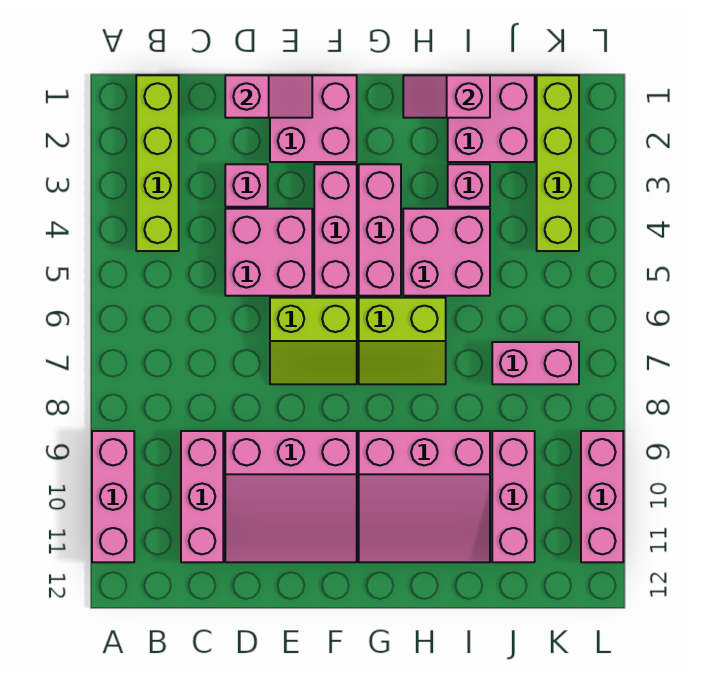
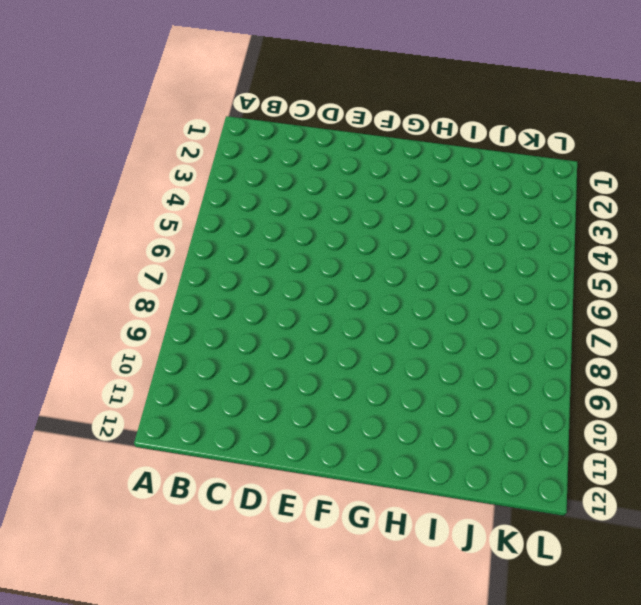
none -> pink 1x3 brick [92,431,134,562]
none -> lime 1x4 brick [136,75,179,251]
none -> pink 1x3 brick [181,431,223,562]

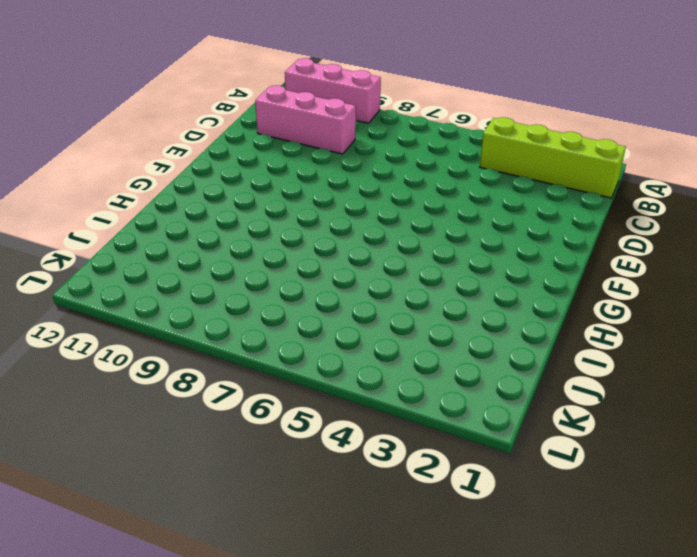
none -> pink 1x1 brick [225,164,268,207]
none -> pink 2x2 brick [225,209,312,296]
none -> pink 3x3 slope [225,431,357,562]

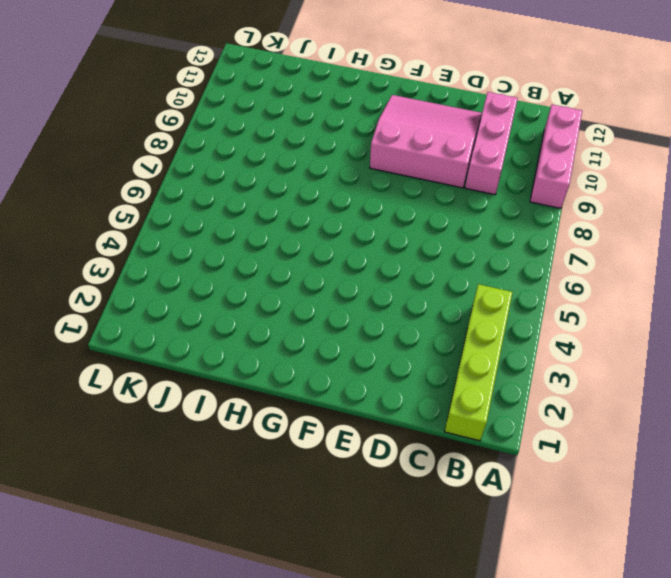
none -> pink 1x1 brick [225,164,268,207]
none -> pink 2x2 brick [225,209,312,296]
none -> pink 2x2 brick [270,75,357,162]

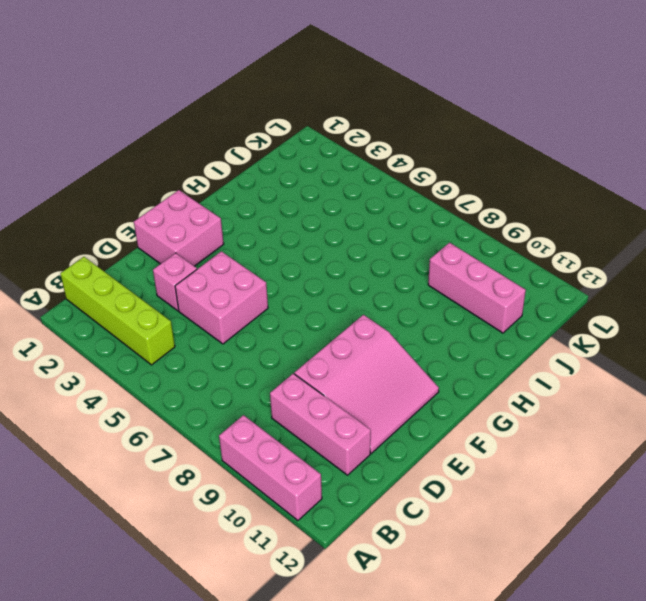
none -> lime 2x2 slope [270,298,357,384]
none -> pink 1x3 brick [314,164,357,296]
none -> pink 1x3 brick [359,164,401,296]

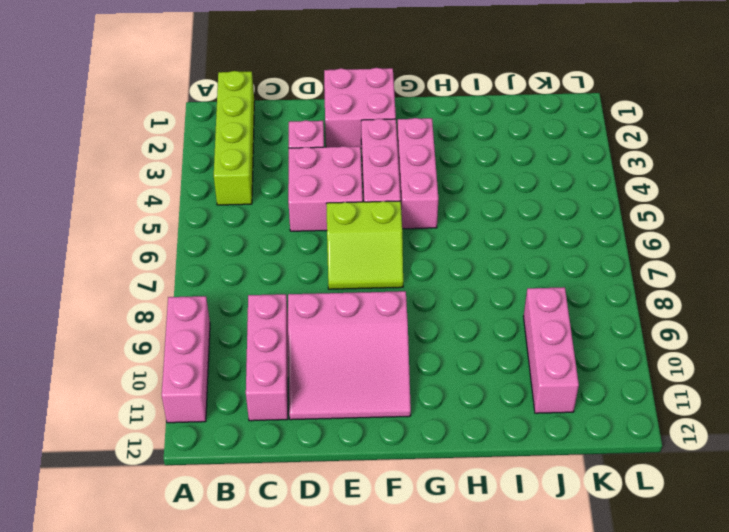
none -> lime 2x2 slope [359,298,446,384]
none -> pink 3x3 slope [359,431,490,562]
none -> pink 2x2 brick [403,209,490,296]

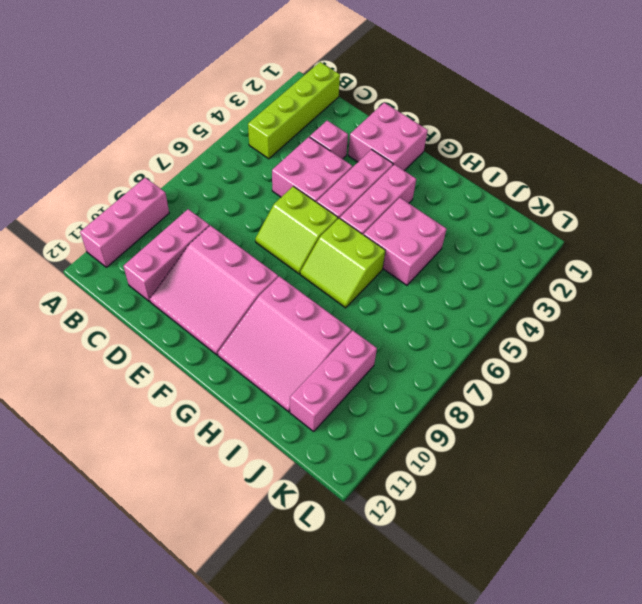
none -> pink 2x2 brick [448,75,535,162]
none -> pink 1x1 brick [448,164,490,207]
none -> pink 1x2 brick [492,342,579,384]

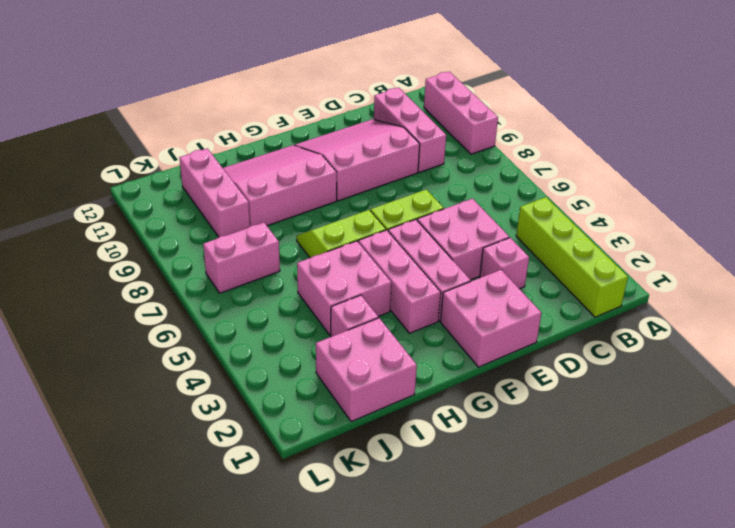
none -> lime 1x4 brick [537,75,579,251]
none -> pink 1x3 brick [581,431,623,562]
none -> pink 1x2 slope [225,75,312,118]

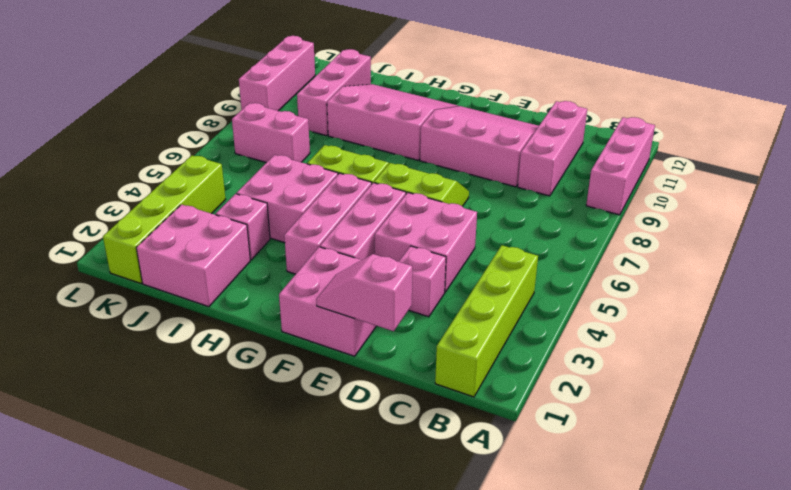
none -> pink 1x2 slope [403,75,490,118]

